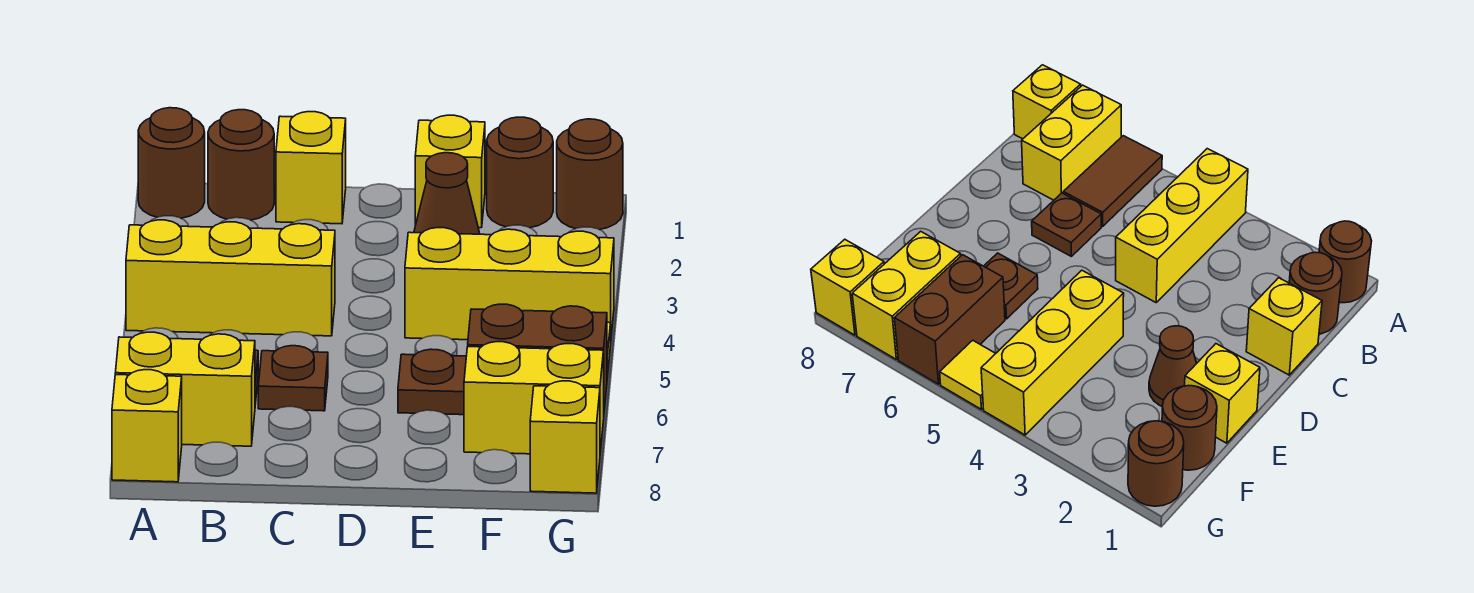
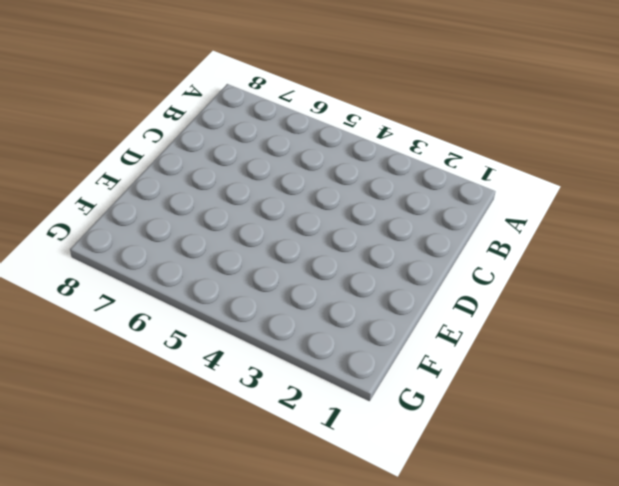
none -> brown 1x1 round brick [138,108,205,218]
none -> yellow 1x3 brick [126,220,335,336]
none -> brown 1x2 tile [1063,136,1162,226]

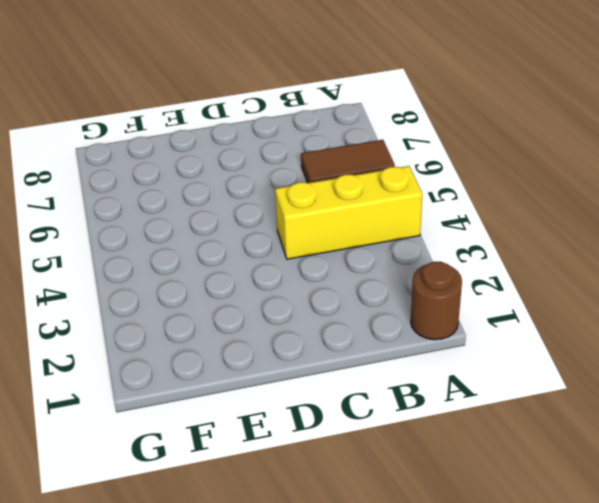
none -> yellow 1x2 brick [115,332,255,446]
none -> yellow 1x1 brick [112,370,182,482]
none -> brown 1x1 round brick [208,110,274,220]

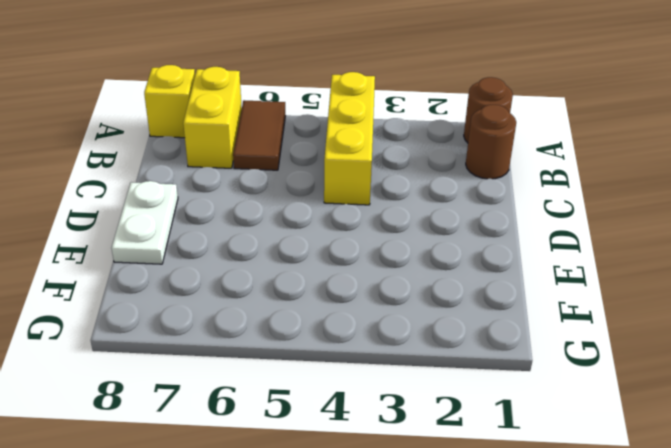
white 1x2 plate [111,181,178,264] -> none
none -> yellow 1x1 brick [276,112,346,224]
none -> brown 1x1 plate [258,346,328,411]
none -> yellow 1x1 brick [415,115,485,228]

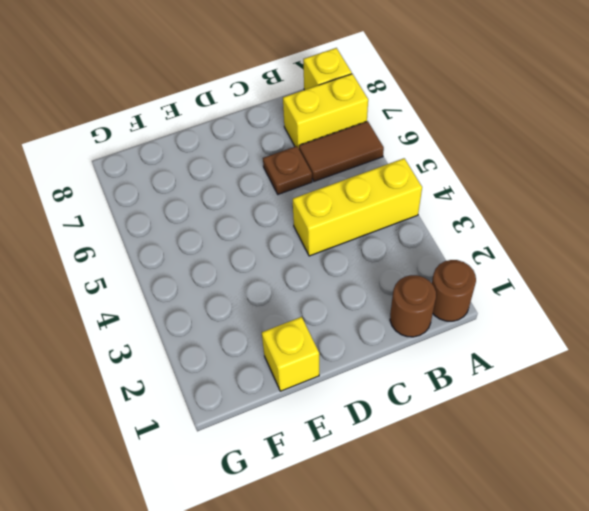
none -> yellow 1x1 brick [276,112,346,224]
none -> brown 1x1 cone [414,153,480,234]
none -> yellow 1x3 brick [405,228,614,340]

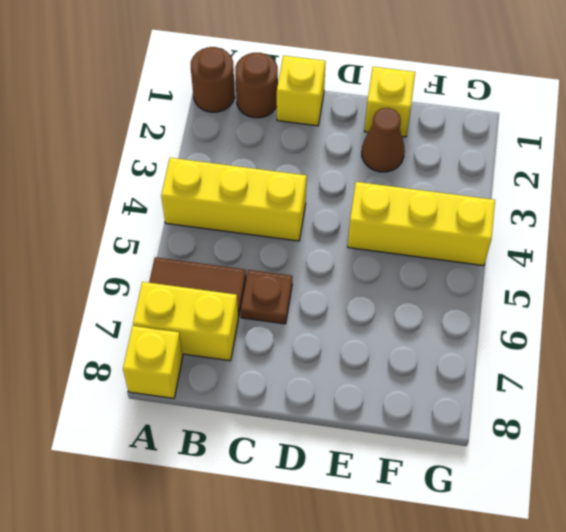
none -> brown 1x1 plate [398,349,466,415]
none -> brown 1x1 round brick [487,117,553,228]
none -> brown 1x2 brick [468,304,607,410]

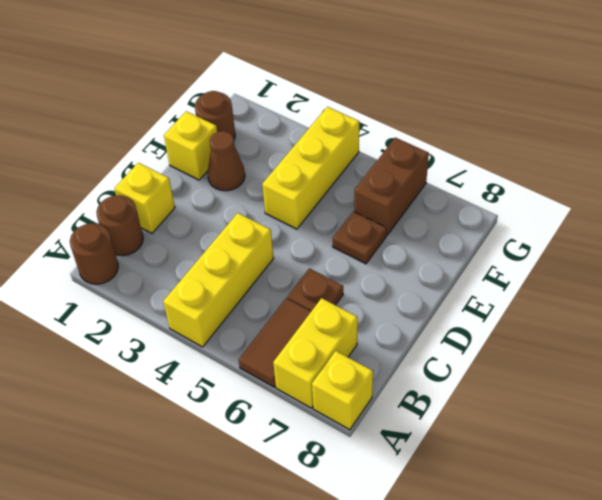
none -> yellow 1x2 brick [464,342,604,454]
none -> brown 1x1 round brick [557,119,623,230]
none -> yellow 1x1 tile [940,340,996,409]

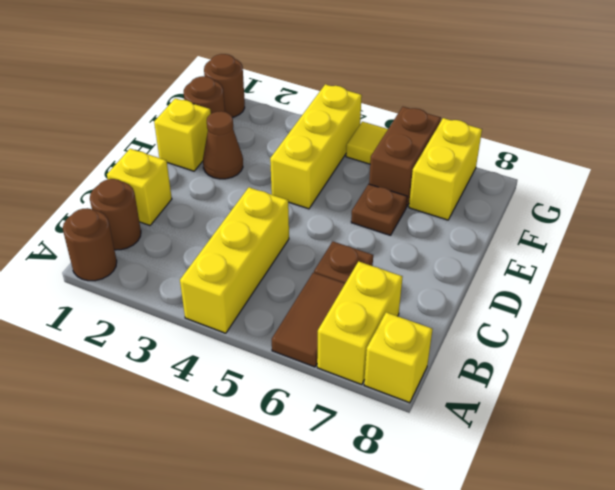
none -> yellow 1x1 brick [530,381,600,493]

